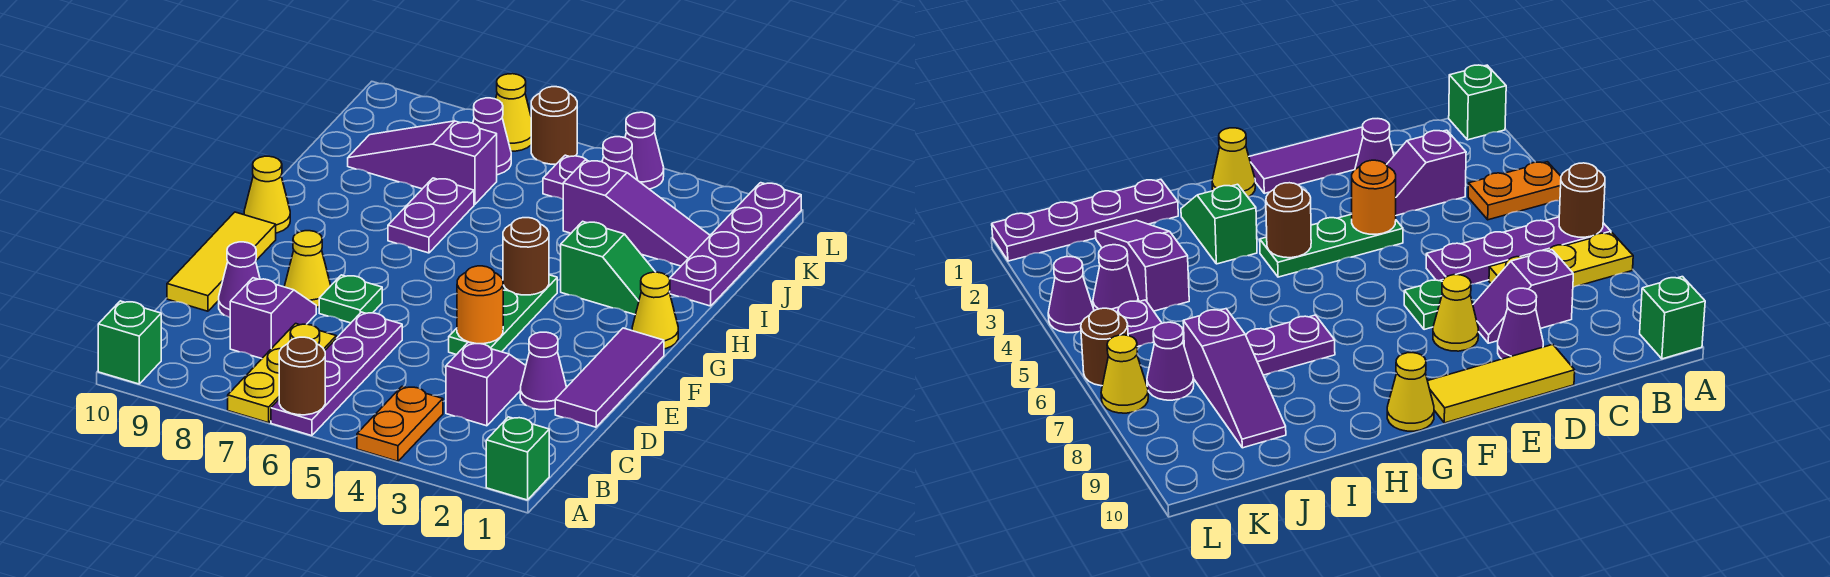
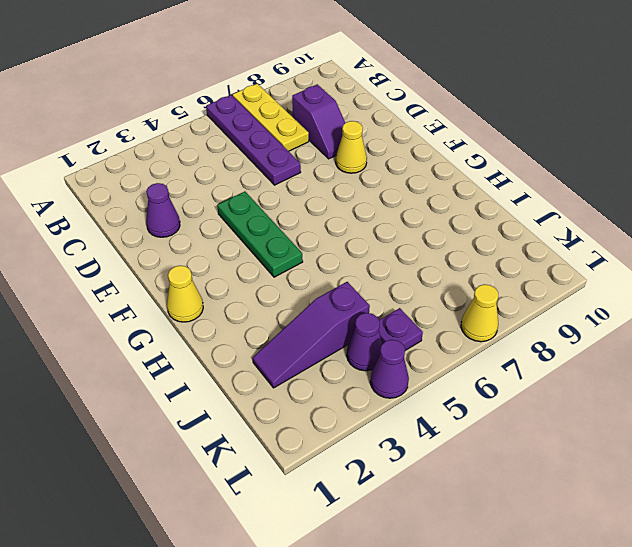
none -> green 1x1 brick [486,417,549,500]
none -> orange 1x2 plate [357,386,443,461]
none -> green 1x1 brick [98,301,161,384]
none -> purple 1x2 slope [446,342,526,426]

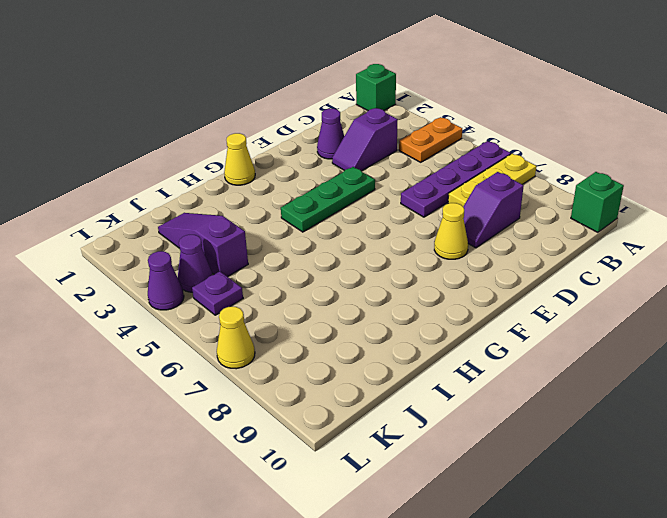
none -> purple 1x3 tile [555,328,664,427]
none -> purple 1x1 cone [219,242,260,317]
none -> yellow 1x3 tile [167,212,276,311]
none -> green 1x1 plate [319,275,382,323]

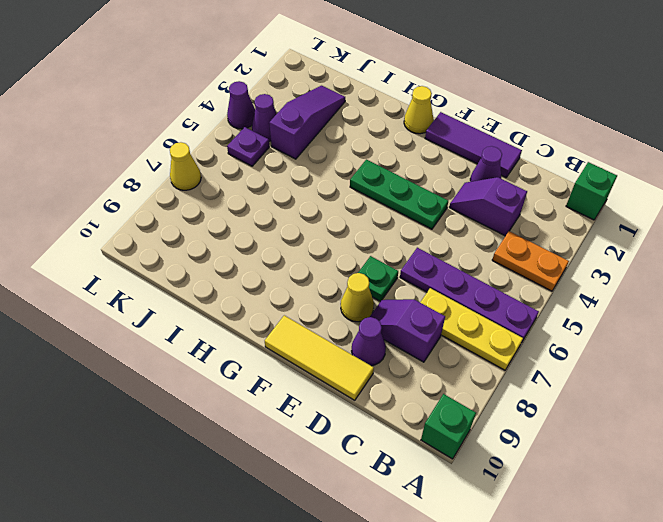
none -> yellow 1x1 cone [244,156,290,233]
none -> green 1x2 slope [561,221,655,315]
none -> purple 1x2 plate [388,178,474,253]
none -> purple 1x4 plate [670,183,801,306]

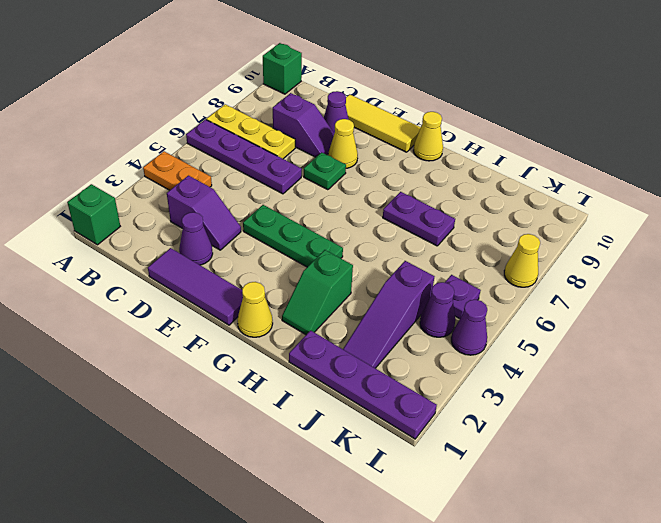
none -> purple 1x3 slope [348,121,497,205]
none -> purple 1x1 cone [473,98,511,175]
none -> brown 1x1 round brick [531,87,577,164]
none -> brown 1x1 round brick [279,337,325,415]

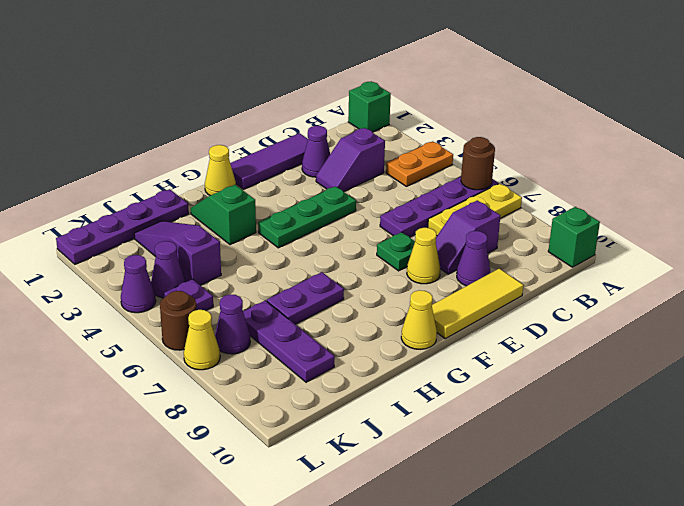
purple 1x3 plate [243,300,335,382] -> purple 1x3 slope [348,121,497,205]
none -> orange 1x1 round brick [457,266,503,344]
none -> brown 1x1 round brick [503,218,549,295]

